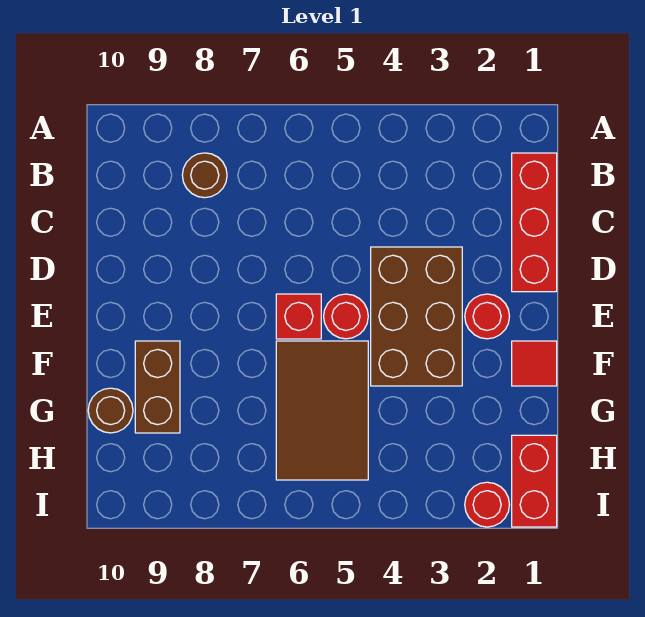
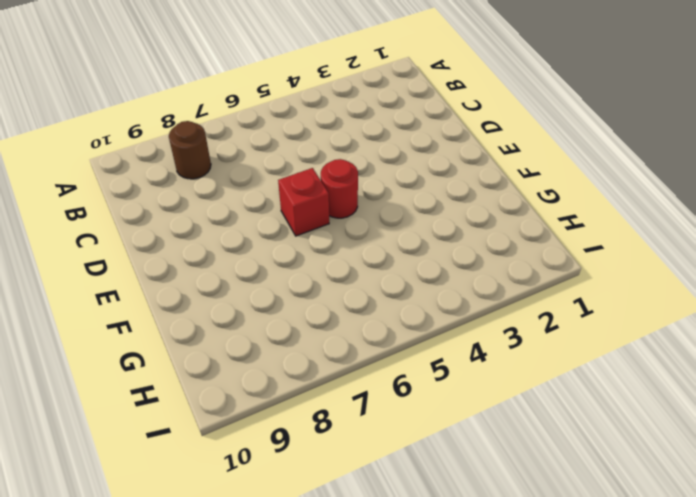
none -> red 1x3 brick [512,153,557,292]
none -> brown 2x3 brick [371,247,462,386]
none -> red 1x1 round brick [465,294,509,339]

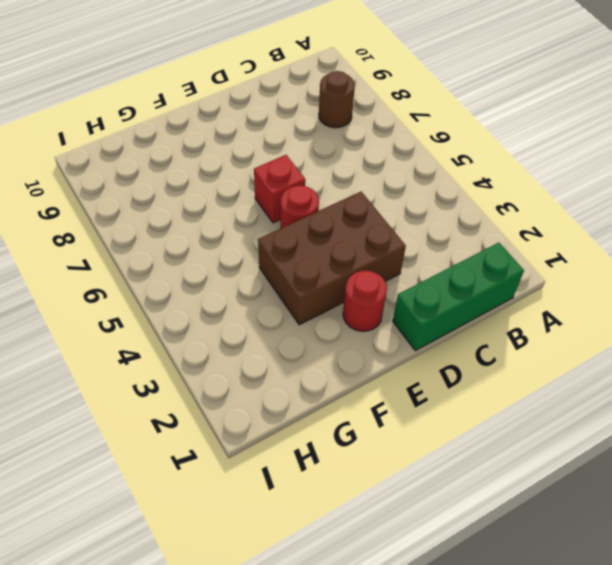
green 1x3 brick [393,243,524,351] -> red 1x3 brick [512,153,557,292]
none -> red 1x1 tile [512,341,557,386]
none -> brown 2x3 tile [276,341,368,480]
none -> brown 1x2 brick [135,341,180,433]

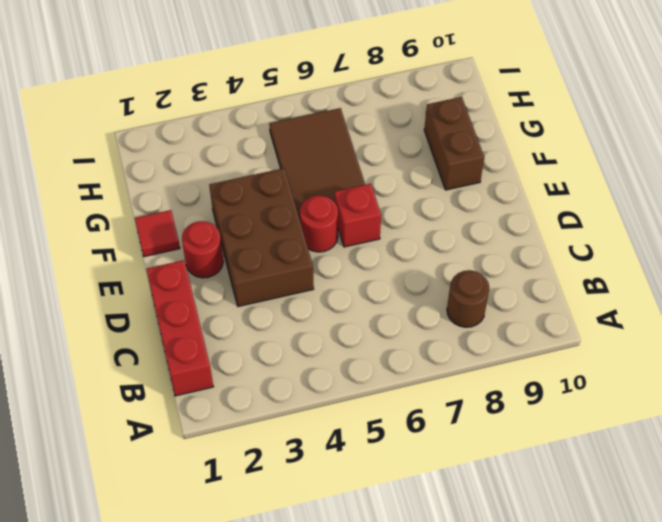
none -> brown 1x1 round brick [88,388,133,433]
none -> red 1x2 brick [512,435,557,527]
none -> red 1x1 round brick [465,482,510,527]

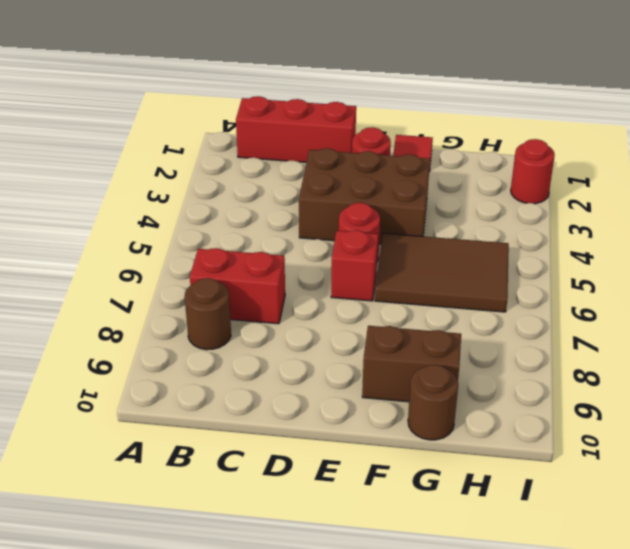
red 1x2 brick [190,248,285,324] -> red 1x2 brick moved to [512,435,557,527]

